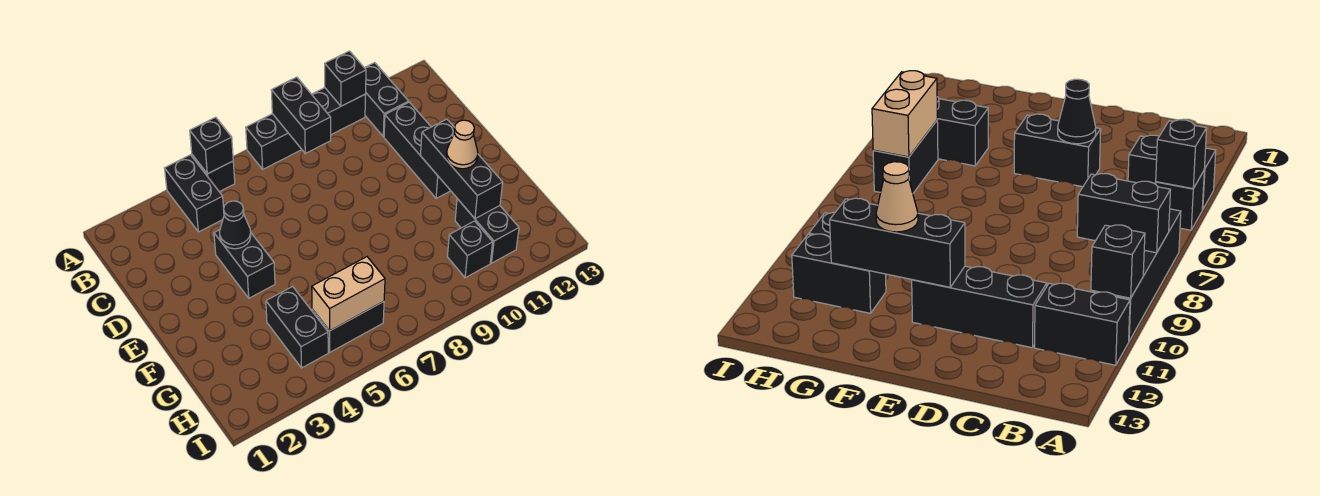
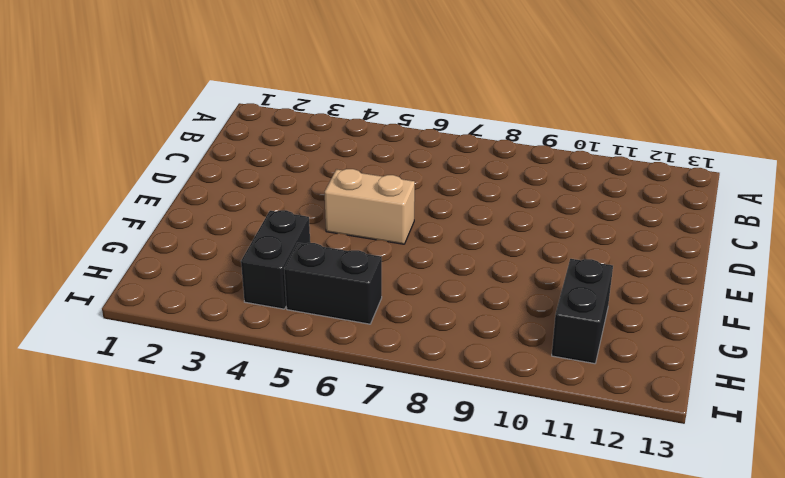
tan 1x2 brick [325,169,415,244] -> tan 1x2 brick moved to [312,257,385,331]
none -> black 1x2 brick [165,155,224,232]
none -> black 1x1 brick [192,155,235,192]
none -> black 1x4 brick [246,88,366,169]

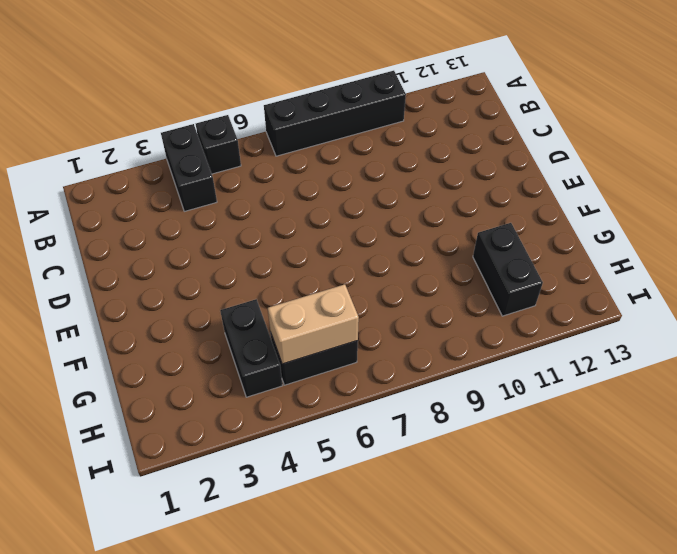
none -> black 1x2 brick [365,63,409,137]
none -> black 1x3 brick [384,102,451,199]
none -> black 1x2 brick [214,230,275,298]

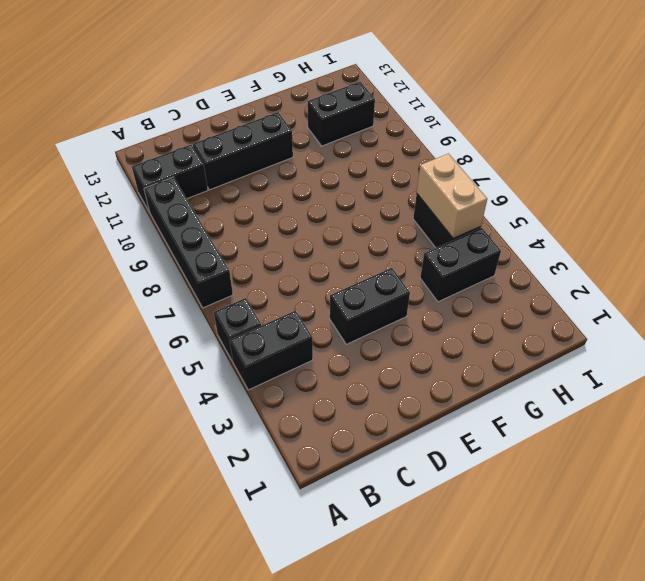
none -> black 1x1 brick [447,221,493,278]
none -> black 1x1 brick [190,117,233,174]
none -> black 1x2 brick [271,77,331,153]

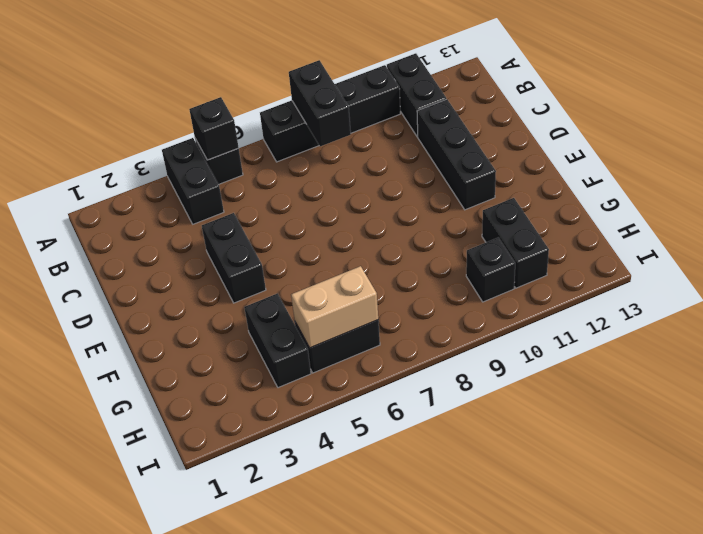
none -> black 1x1 brick [325,51,366,106]
none -> black 1x1 cone [220,201,251,249]
none -> black 1x3 brick [420,119,503,219]

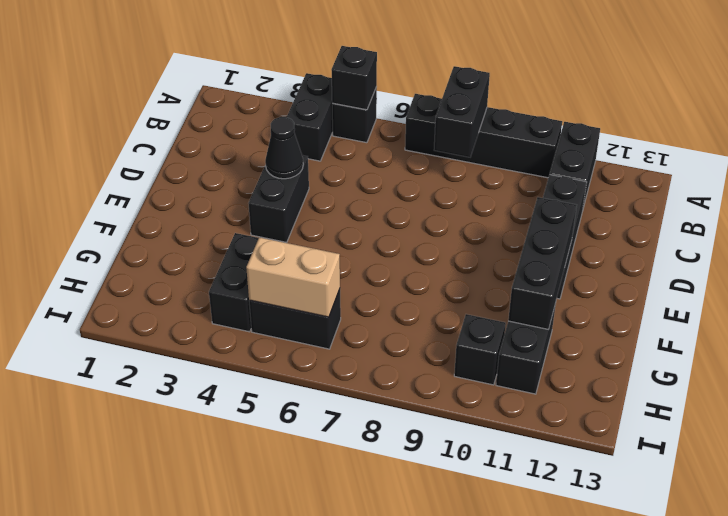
none -> black 1x1 brick [325,51,366,106]
none -> tan 1x1 cone [447,120,478,169]

